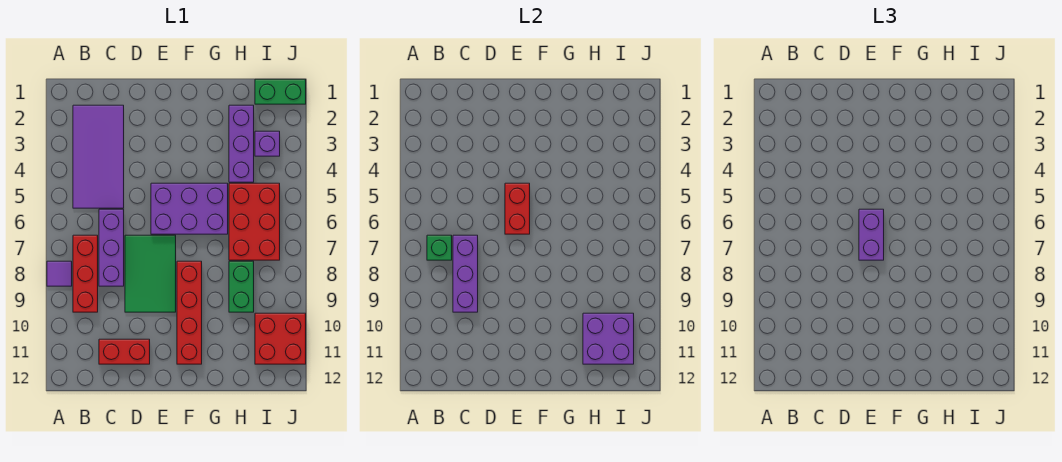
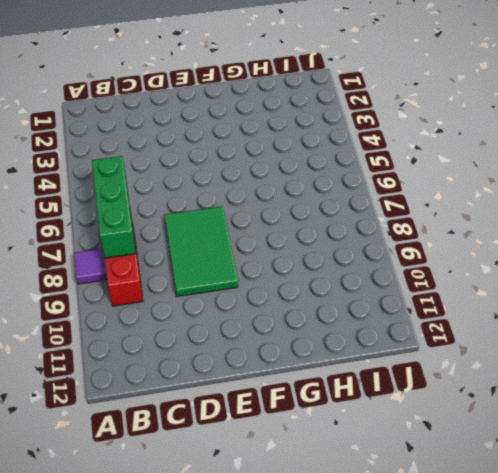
green 1x3 brick [92,156,136,258] -> green 1x1 brick [427,235,452,260]
none -> purple 2x4 tile [73,105,124,208]
none -> purple 1x3 brick [99,209,124,286]
none -> red 1x2 brick [99,339,150,364]

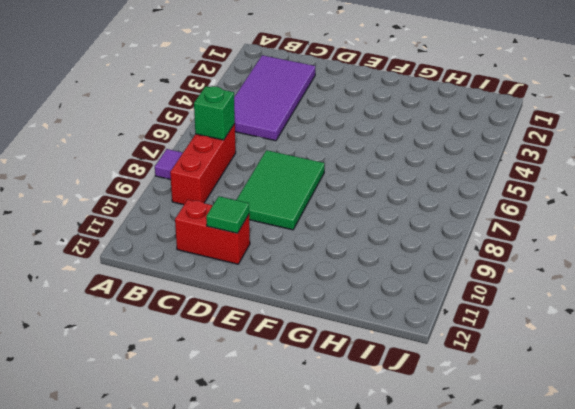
green 1x1 tile [206,196,249,233] -> none
none -> purple 1x3 brick [99,209,124,286]
none -> purple 2x3 brick [151,183,228,234]
none -> red 1x4 brick [177,261,202,364]

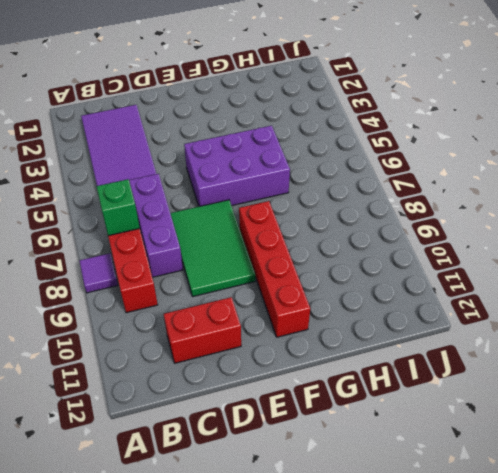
none -> purple 1x3 brick [229,105,254,182]
none -> red 2x3 brick [229,183,280,260]
none -> green 1x2 brick [229,261,254,312]

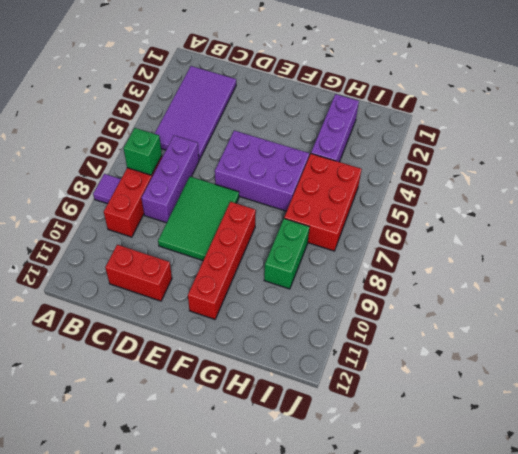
none -> green 1x2 brick [255,79,306,104]
none -> purple 1x1 brick [255,131,280,156]
none -> red 2x2 brick [255,313,306,364]

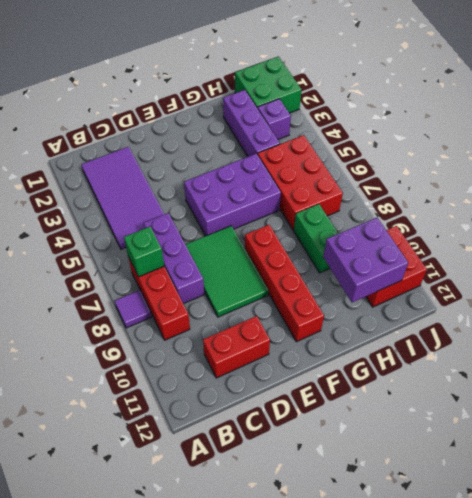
green 2x2 brick [235,56,302,113] -> green 1x2 brick [255,79,306,104]
none -> purple 1x3 brick [453,235,478,312]
none -> red 1x2 brick [505,183,530,234]
none -> purple 1x2 brick [859,209,884,260]

